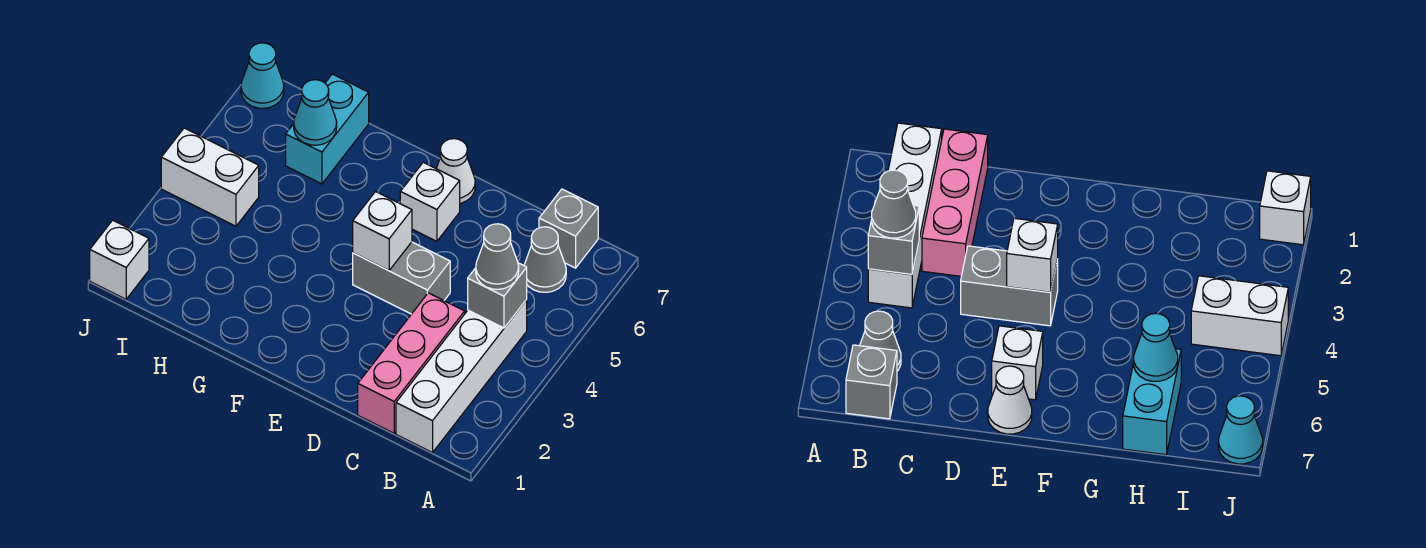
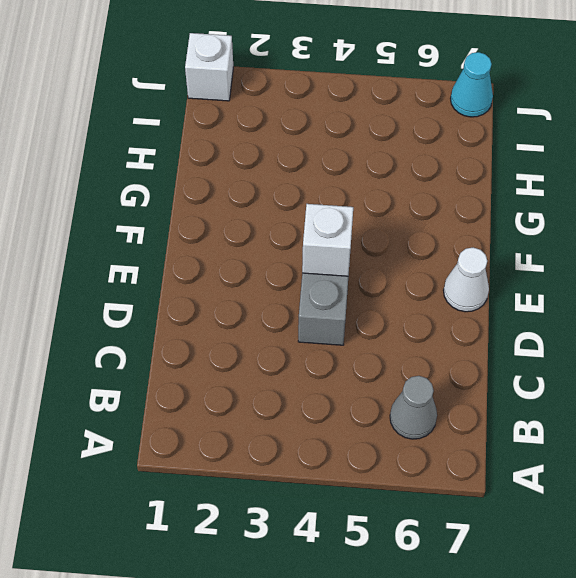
none -> white 1x4 brick [396,300,527,453]
none -> grey 1x1 brick [539,189,598,268]
none -> pink 1x3 brick [358,293,465,433]

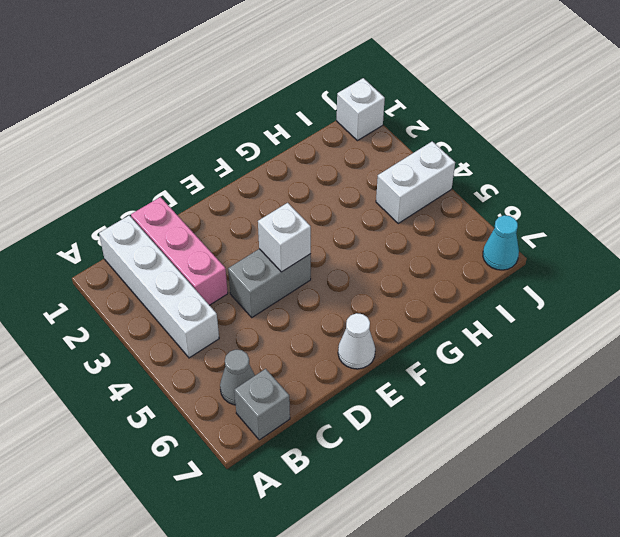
none -> white 1x1 brick [400,162,460,241]
none -> cyan 1x2 brick [286,74,369,184]
none -> grey 1x1 brick [468,263,527,328]

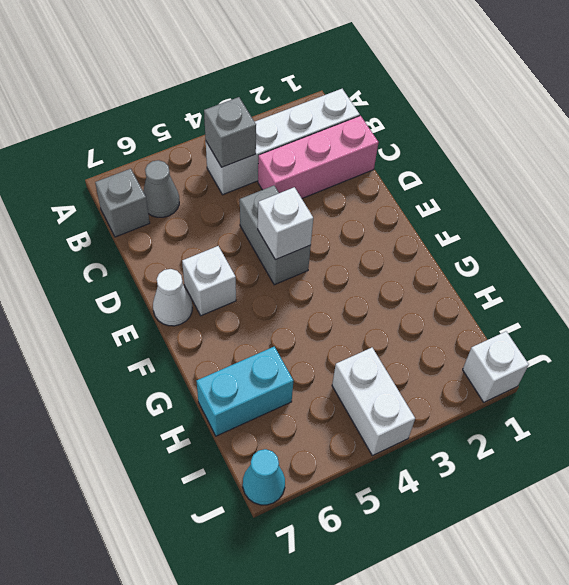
none -> cyan 1x1 cone [294,80,337,145]
none -> grey 1x1 cone [476,224,519,289]

